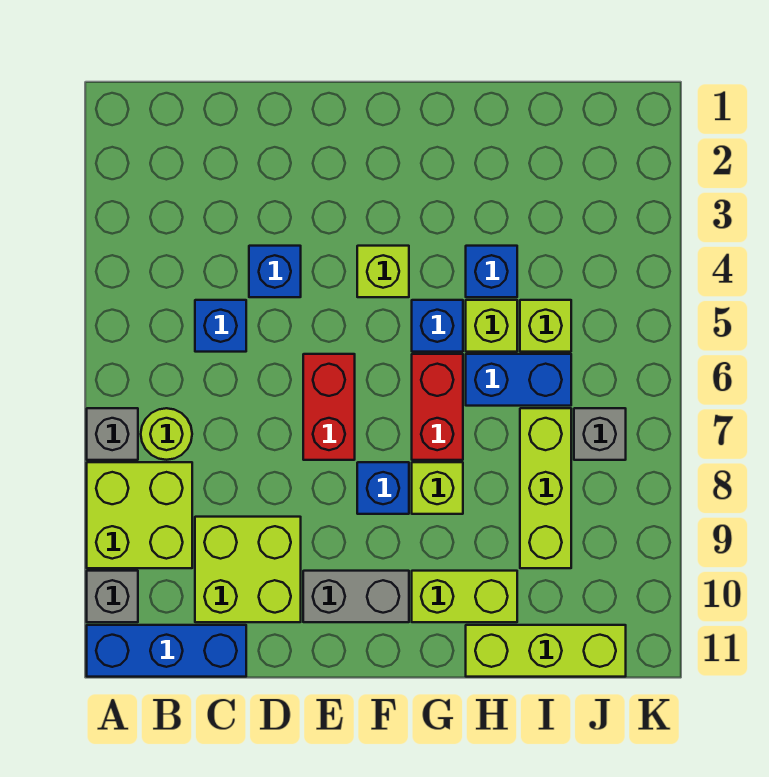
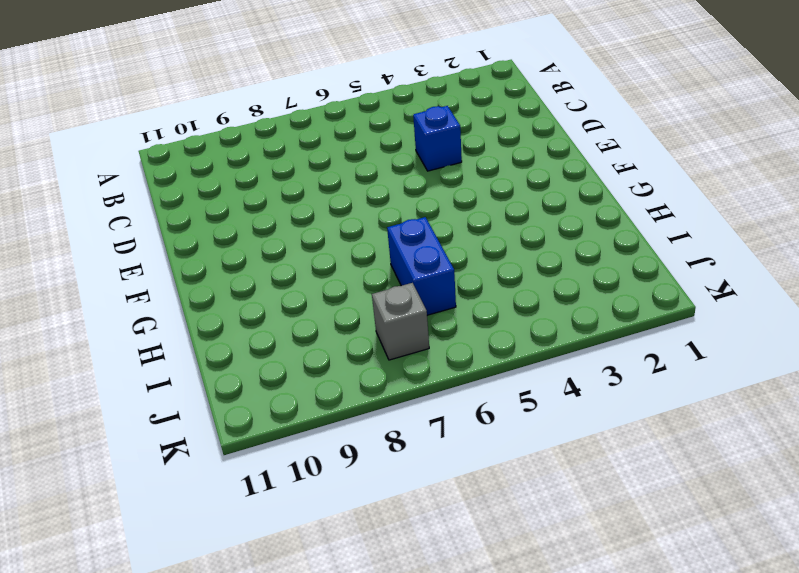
none -> grey 1x1 brick [87,408,138,460]
none -> lime 2x2 brick [87,462,192,568]
none -> grey 1x1 brick [87,571,138,622]

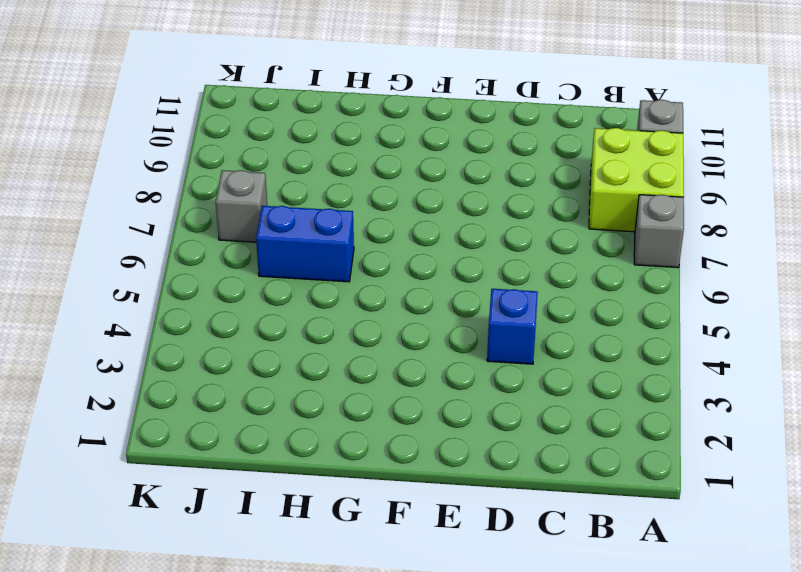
none -> blue 1x3 brick [87,625,246,677]
none -> lime 1x1 round brick [141,408,192,460]
none -> blue 1x1 brick [195,300,246,352]

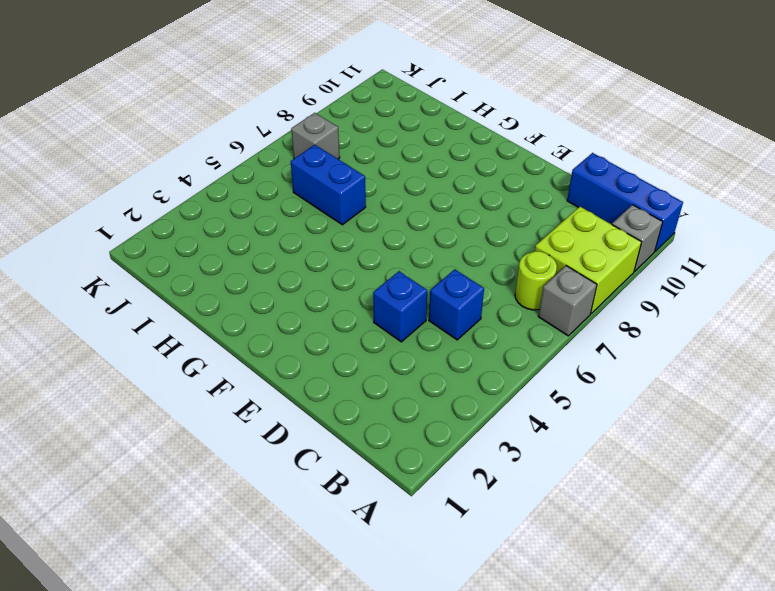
none -> lime 2x2 brick [195,517,301,622]
none -> red 1x2 brick [303,354,355,460]
none -> grey 1x2 brick [303,571,409,622]

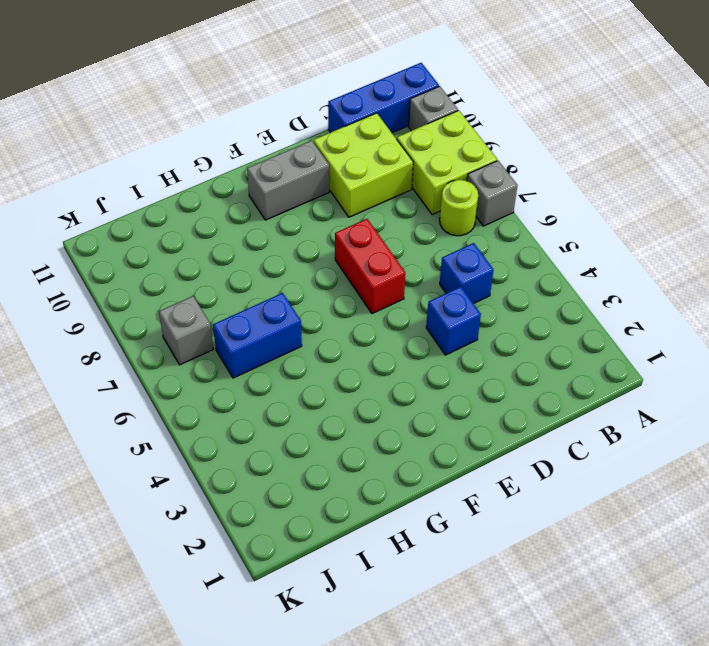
none -> lime 1x1 brick [357,246,409,297]
none -> blue 1x1 brick [357,462,409,514]
none -> blue 1x1 brick [412,300,463,352]

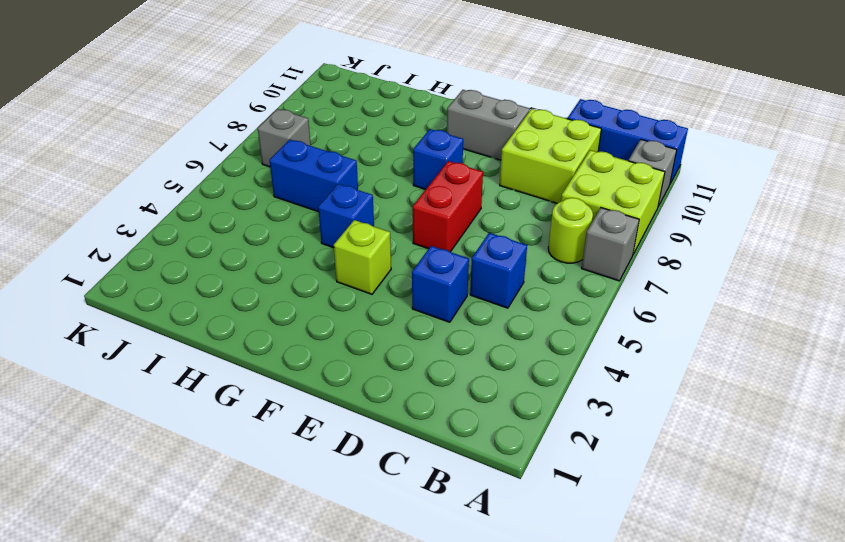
none -> red 1x2 brick [412,354,463,460]
none -> lime 1x1 brick [412,462,463,514]
none -> lime 1x2 brick [412,571,517,622]

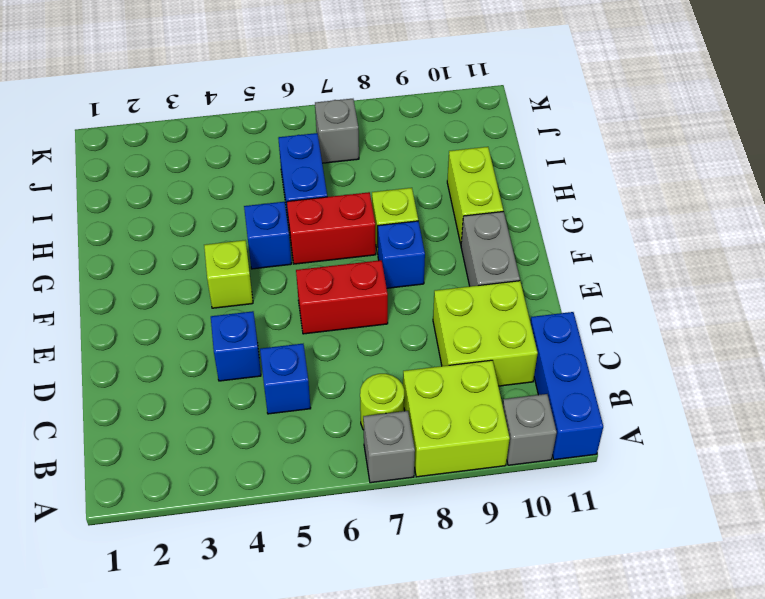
none -> blue 1x1 brick [466,246,517,297]
none -> lime 1x1 brick [466,300,517,352]
none -> lime 1x3 brick [466,625,626,677]

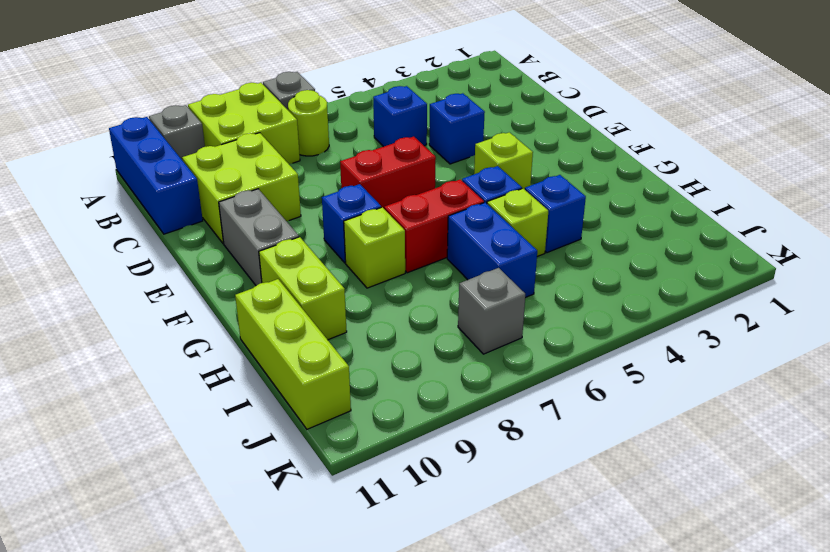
none -> lime 1x1 brick [520,300,571,352]
none -> lime 1x3 brick [520,408,571,568]

